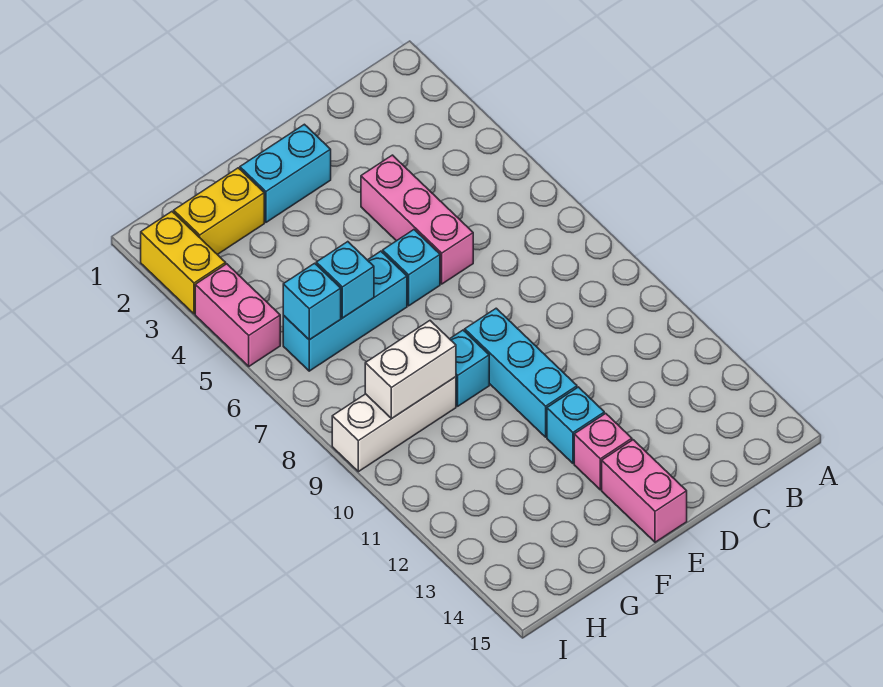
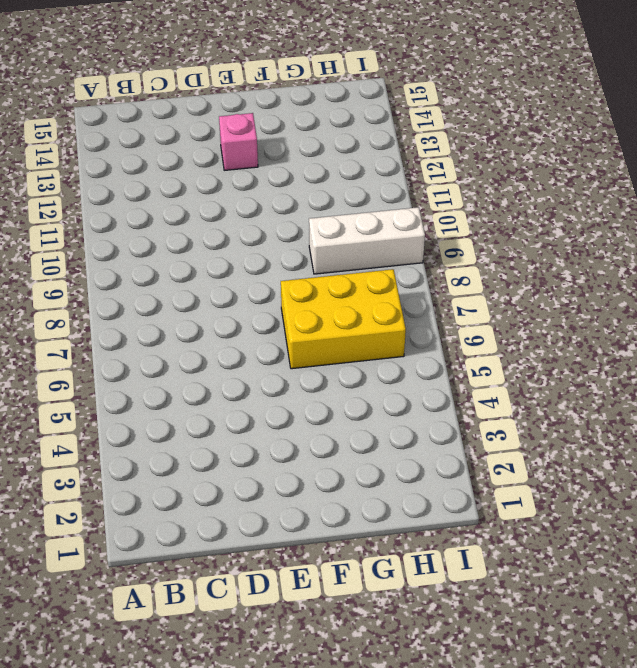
yellow 2x3 brick [281,269,406,369] -> cyan 1x3 brick [283,251,407,371]
none -> pink 1x3 brick [361,155,473,284]
none -> cyan 1x2 brick [240,124,331,222]
none -> cyan 1x1 brick [383,230,440,306]

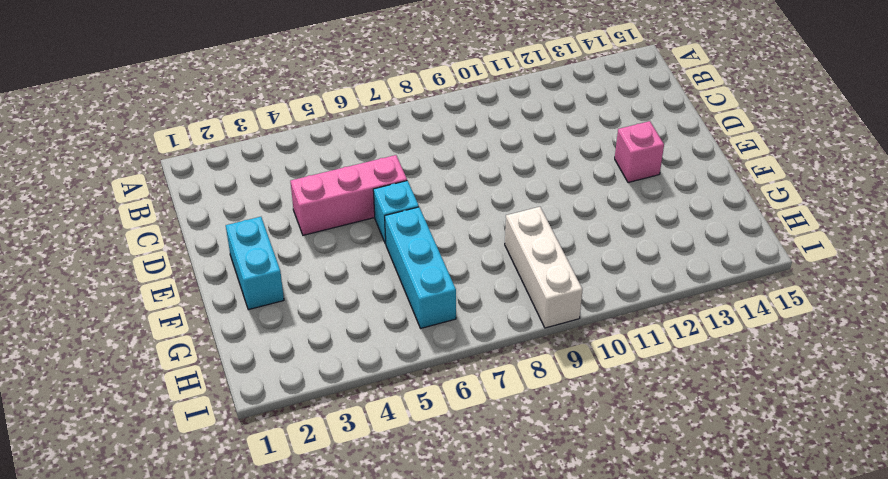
none -> cyan 1x3 brick [465,308,577,437]
none -> cyan 1x1 brick [547,387,604,463]
none -> pink 1x2 brick [602,440,687,542]

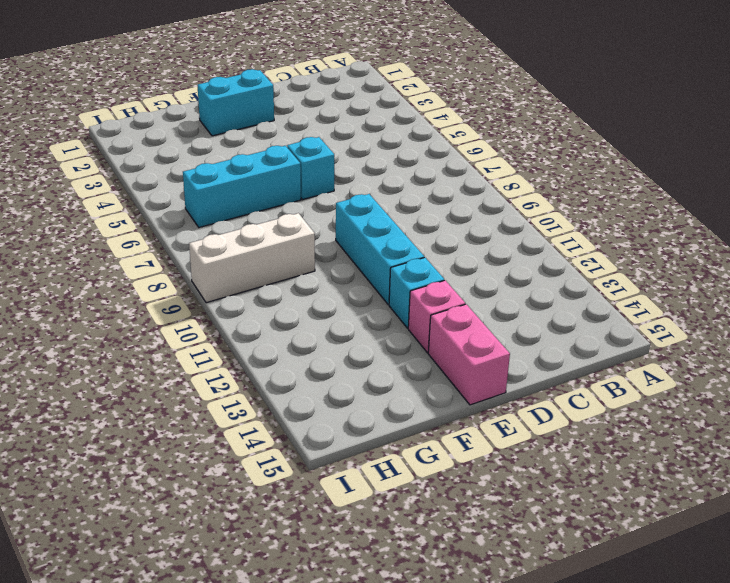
none -> pink 1x3 brick [361,155,473,284]
none -> cyan 1x1 brick [450,330,489,406]
none -> yellow 1x2 brick [174,168,264,255]

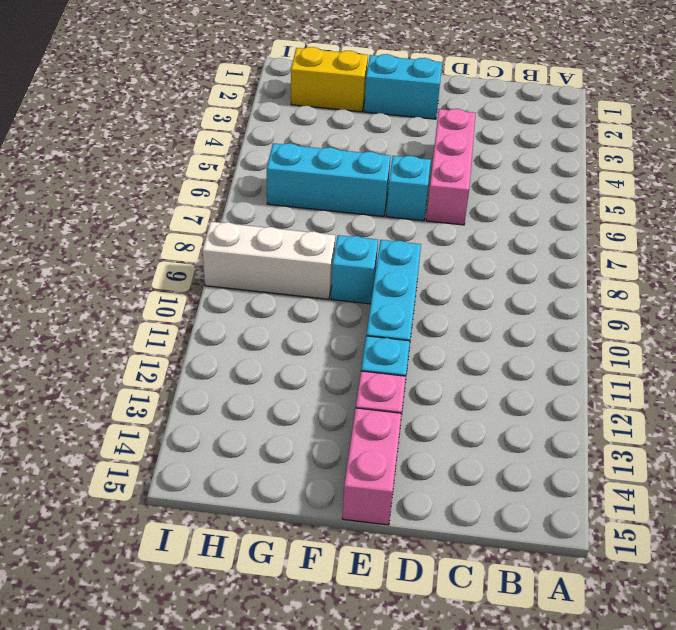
none -> yellow 1x2 brick [141,212,226,314]
none -> pink 1x2 brick [195,264,280,366]
none -> cyan 1x1 brick [316,242,374,318]

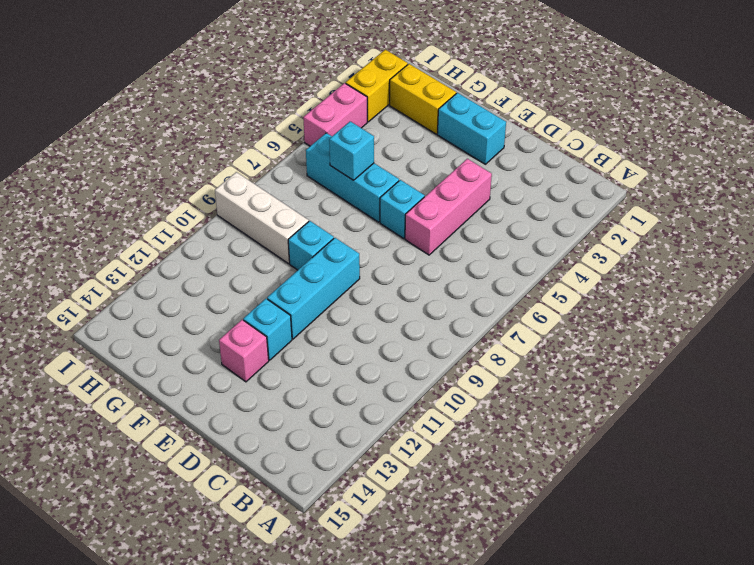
none -> pink 1x2 brick [602,440,687,542]
none -> white 1x2 brick [365,321,456,418]
none -> cyan 1x1 brick [283,263,341,340]

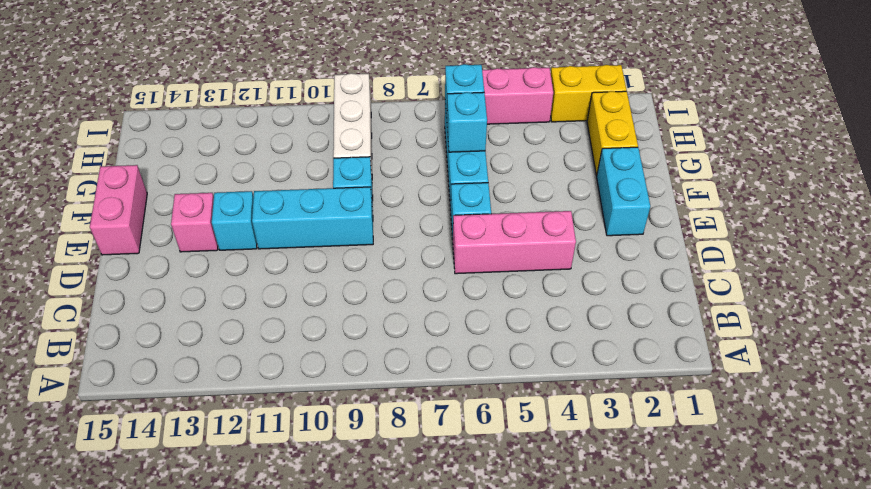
pink 1x2 brick [90,165,147,255] -> pink 1x2 brick turned to [602,440,687,542]
none -> white 1x2 brick [365,321,456,418]

